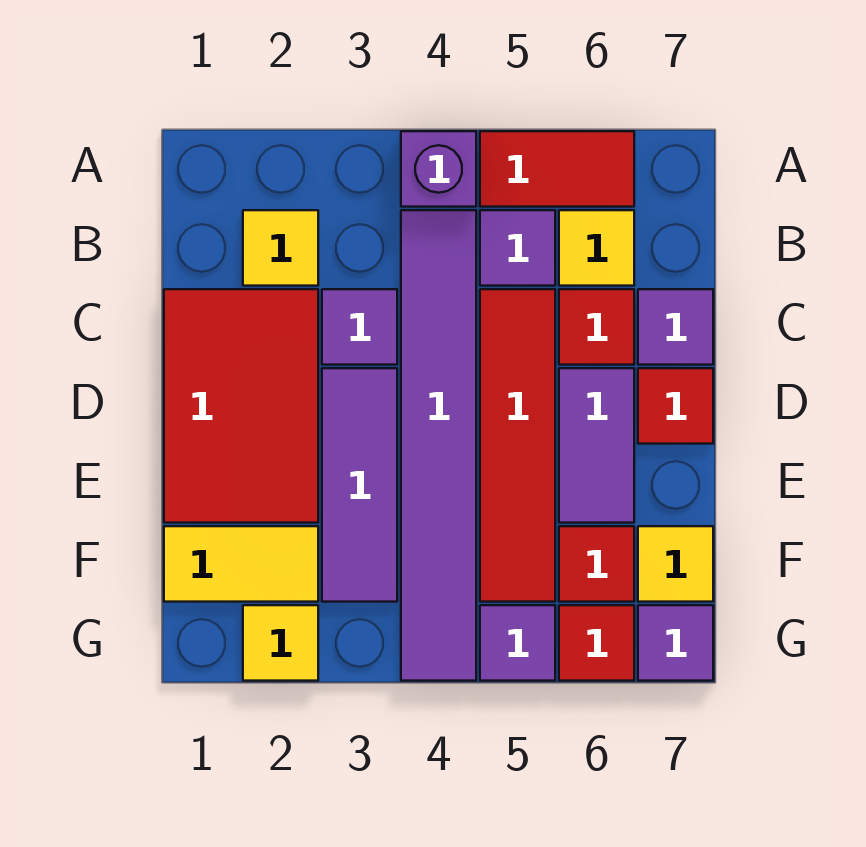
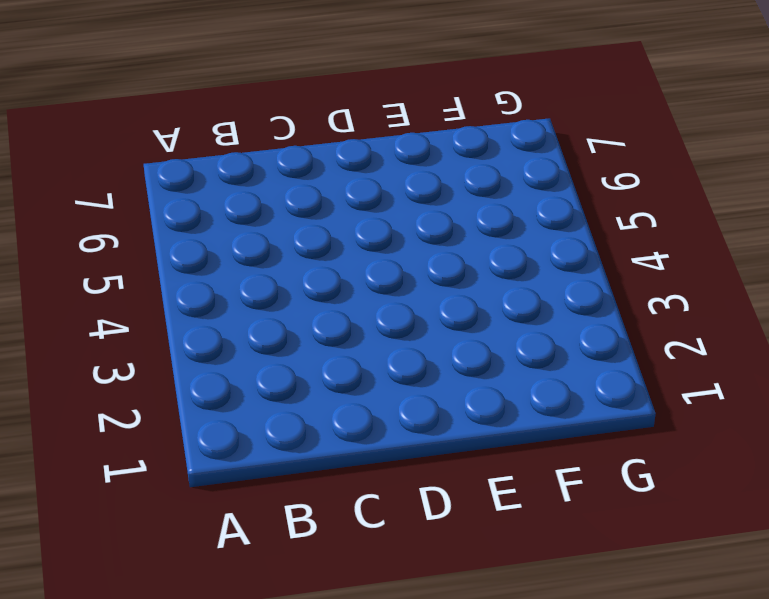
none -> purple 1x1 brick [401,131,476,207]
none -> red 1x2 tile [480,131,634,207]
none -> yellow 1x1 tile [243,210,318,286]

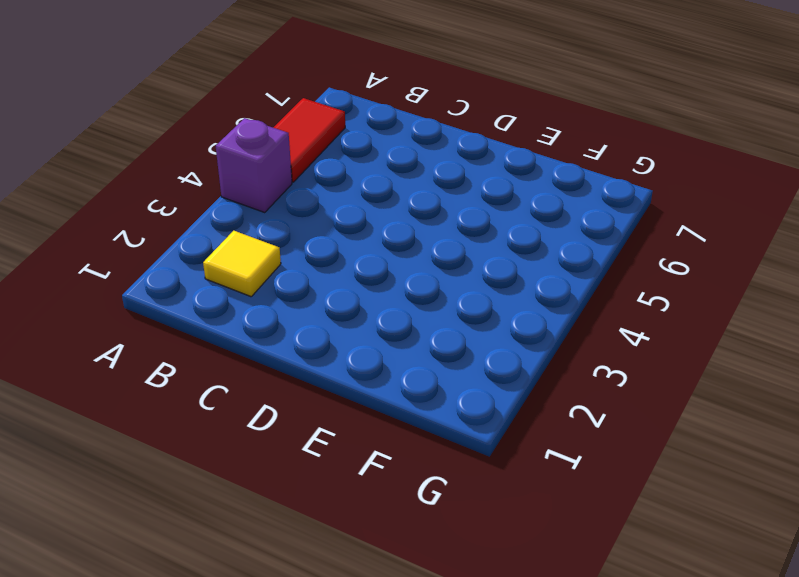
none -> purple 1x6 tile [401,210,476,681]
none -> purple 1x1 tile [480,210,555,286]
none -> yellow 1x1 tile [559,210,634,286]

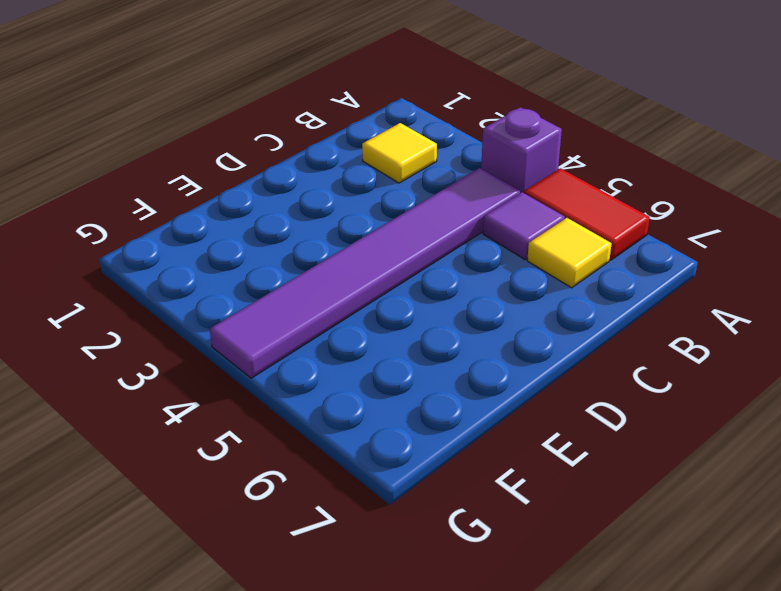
none -> red 2x3 tile [164,289,318,523]
none -> purple 1x1 tile [322,289,397,365]
none -> red 1x4 tile [480,289,555,602]

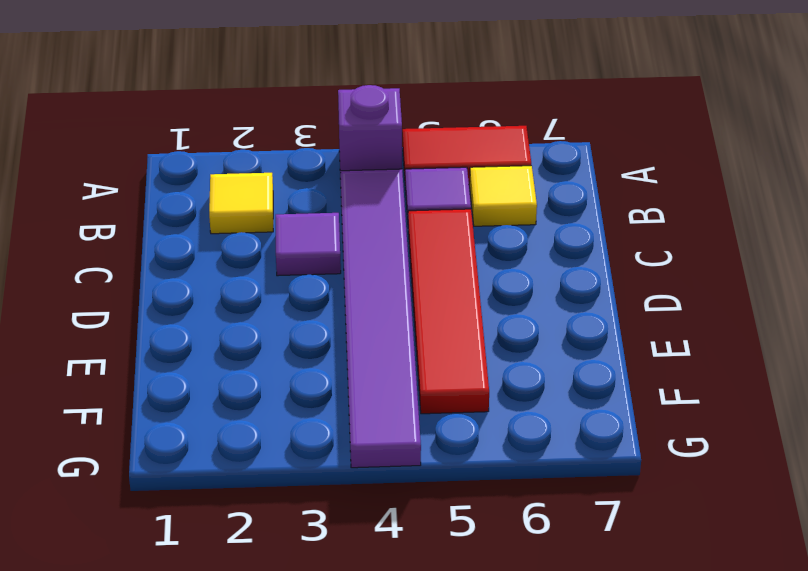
none -> red 2x3 tile [164,289,318,523]
none -> red 1x1 tile [559,289,634,365]
none -> purple 1x1 tile [638,289,713,365]

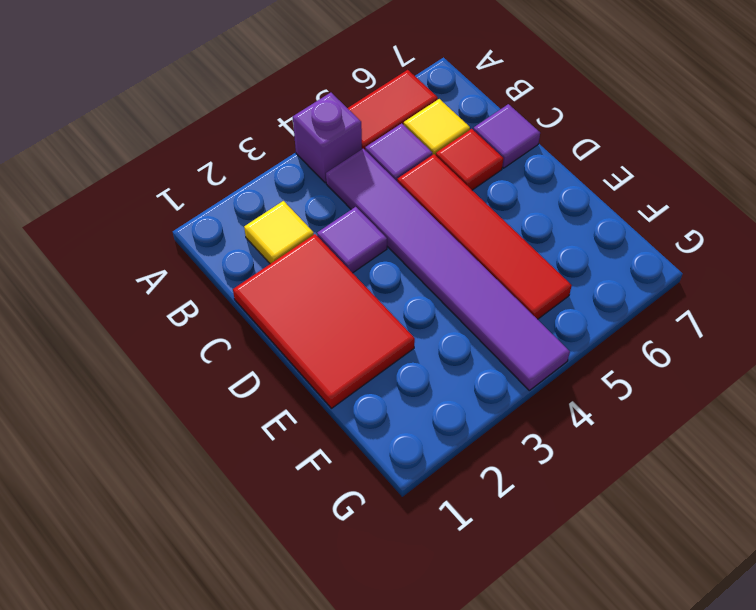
none -> purple 1x3 tile [322,368,397,602]
none -> purple 1x2 tile [559,368,634,523]
none -> red 1x1 tile [638,368,713,444]

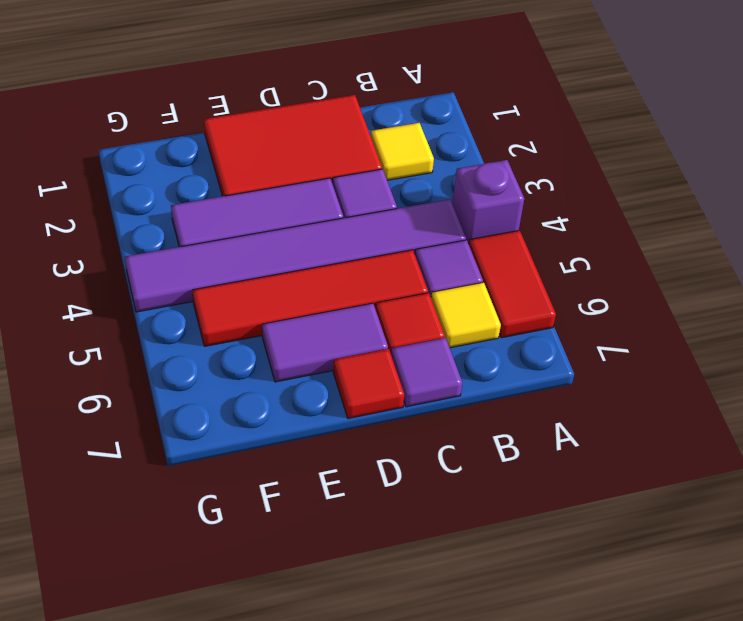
none -> yellow 1x2 tile [164,526,318,602]
none -> red 1x1 tile [559,526,634,602]
none -> yellow 1x1 tile [638,526,713,602]

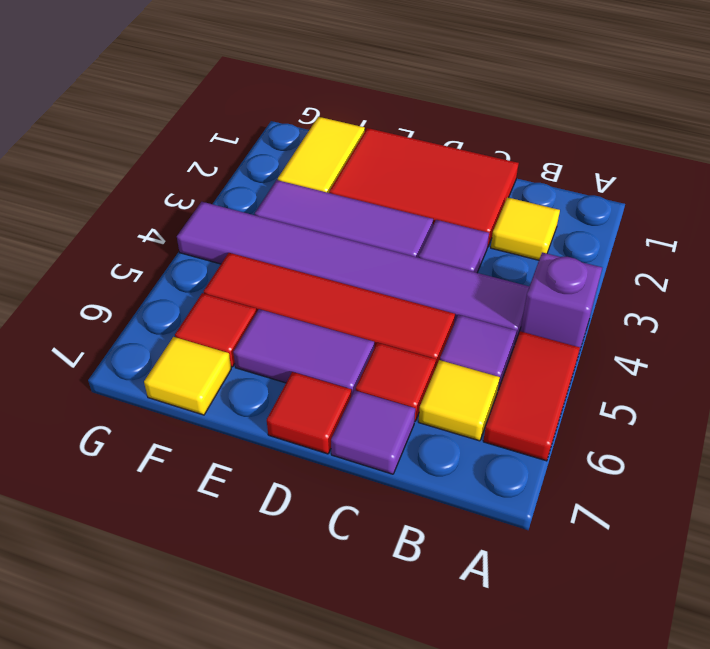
none -> yellow 1x1 tile [243,605,318,681]
none -> purple 1x1 tile [480,605,555,681]
none -> red 1x1 tile [559,605,634,681]

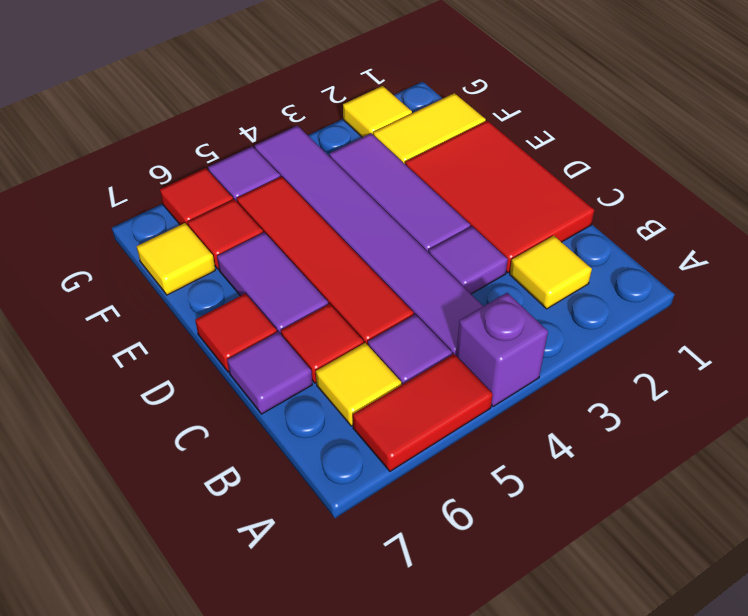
none -> purple 1x1 tile [638,605,713,681]

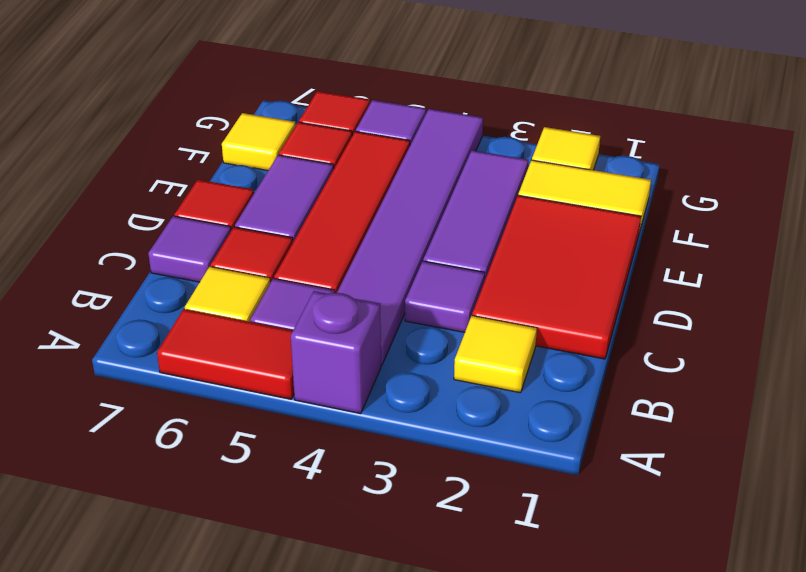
none -> purple 1x1 tile [638,605,713,681]

